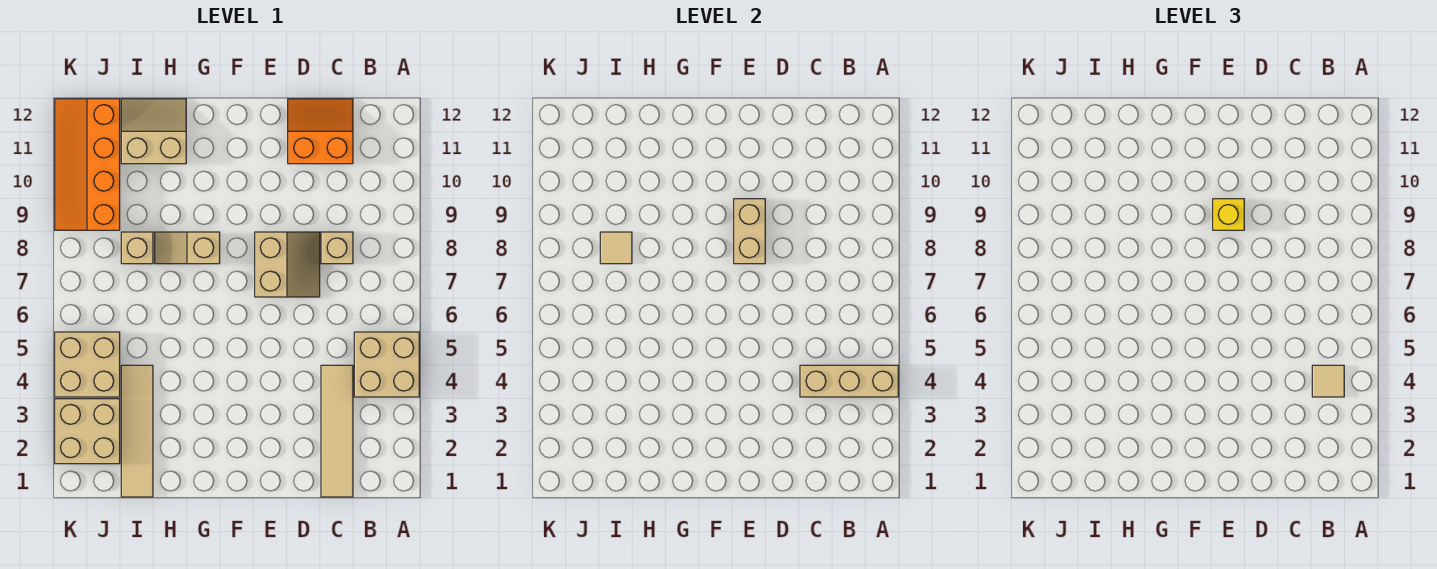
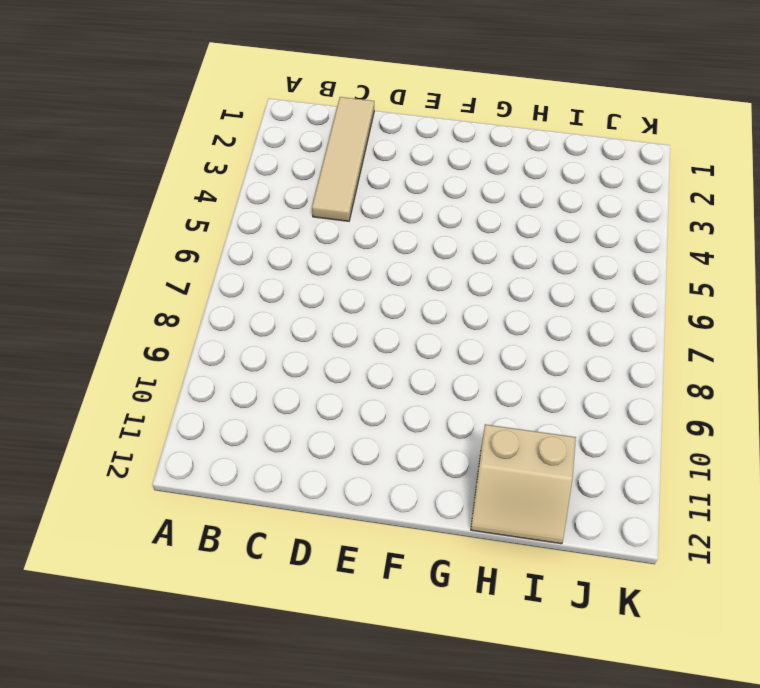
none -> tan 2x2 brick [354,332,419,397]
none -> tan 1x1 brick [321,232,353,264]
none -> orange 2x2 slope [288,99,353,164]

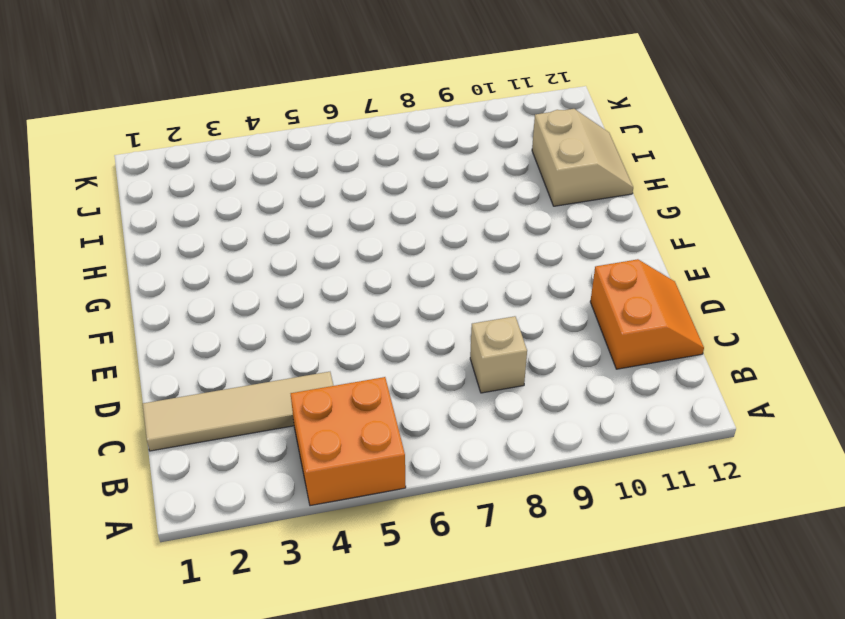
orange 2x2 brick [291,377,406,506] -> tan 2x2 brick [354,332,419,397]
none -> tan 2x2 slope [255,232,320,297]
none -> tan 1x2 slope [155,232,220,264]
none -> tan 1x4 tile [121,365,153,497]

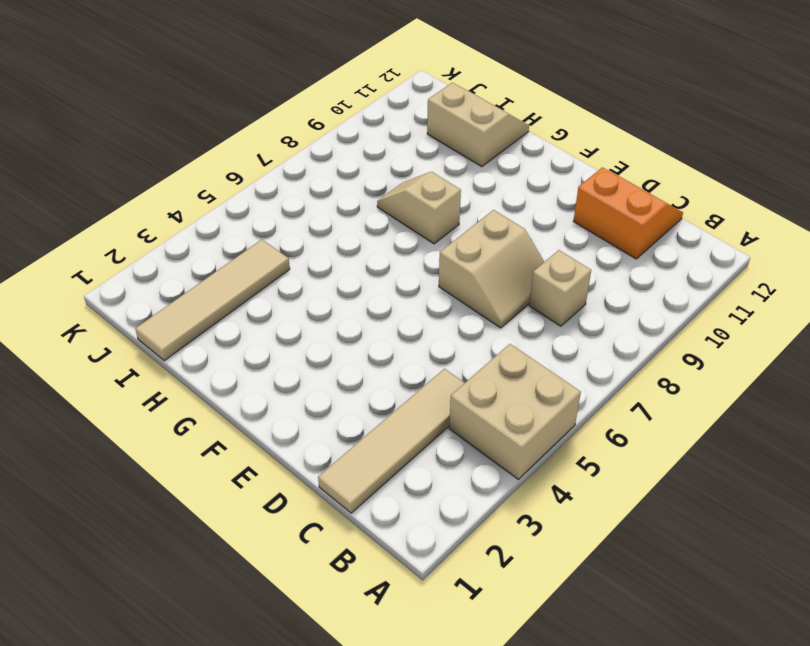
none -> tan 1x1 brick [121,232,153,264]
none -> tan 2x2 brick [55,399,120,464]
none -> tan 2x2 brick [55,332,120,397]

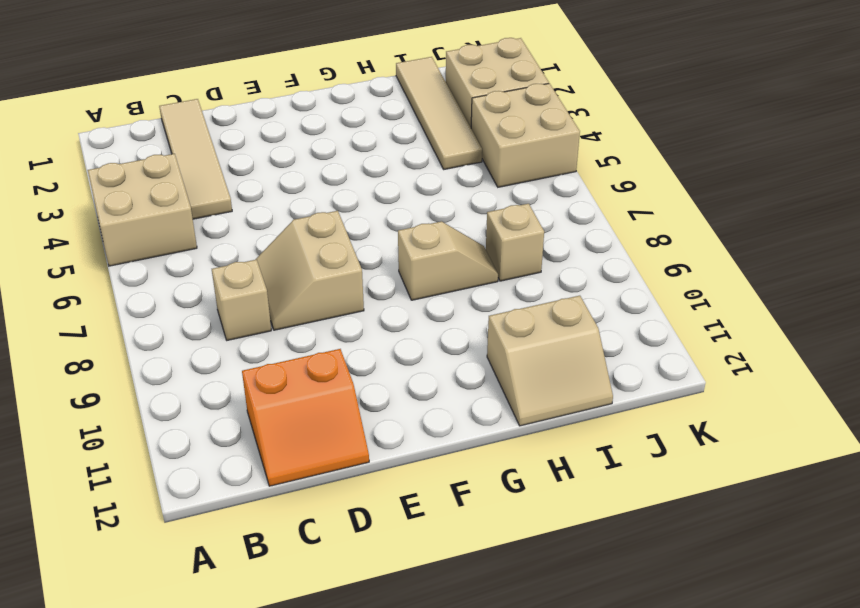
none -> orange 2x4 slope [55,99,120,230]
none -> tan 1x3 brick [800,365,898,397]
none -> tan 1x2 brick [734,199,765,264]

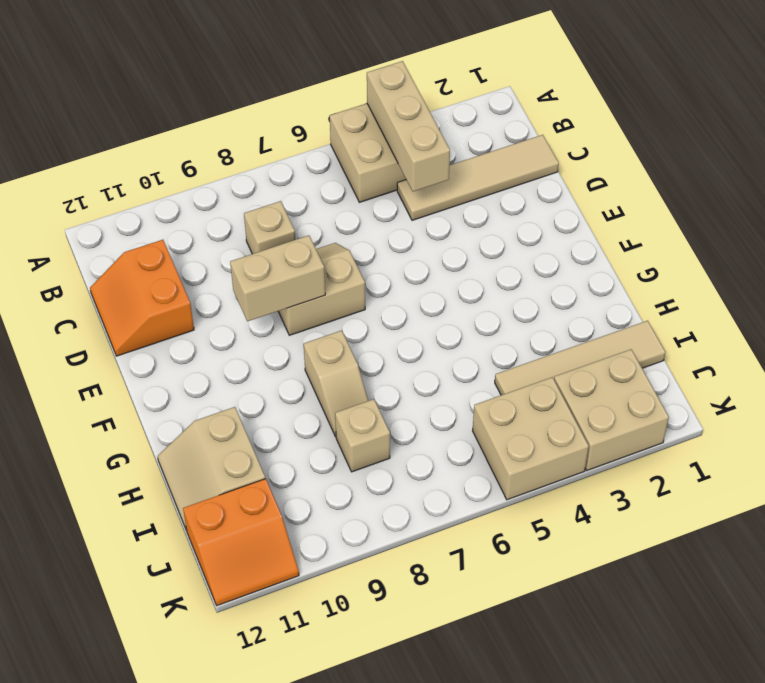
orange 2x2 slope [183,479,299,606] -> orange 2x4 slope [55,99,120,230]
none -> tan 1x1 tile [600,232,632,264]
none -> tan 1x1 tile [1312,365,1344,397]
none -> yellow 1x1 brick [1213,199,1244,230]

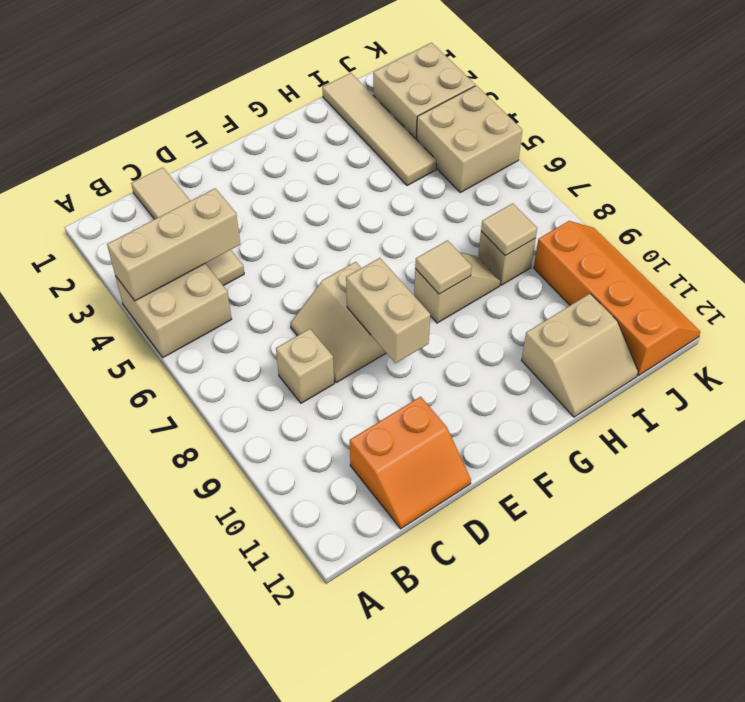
tan 1x1 tile [415,240,472,294] -> tan 1x1 tile moved to [1312,365,1344,397]
none -> yellow 1x1 brick [1213,199,1244,230]

